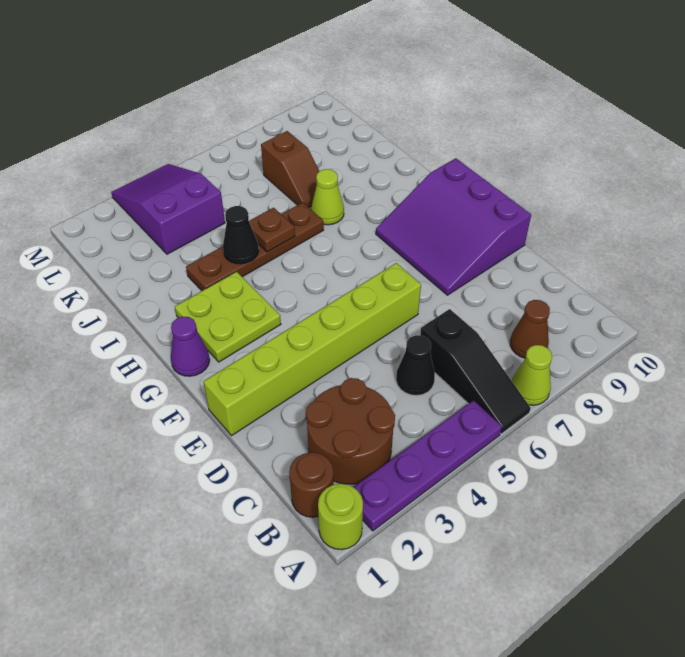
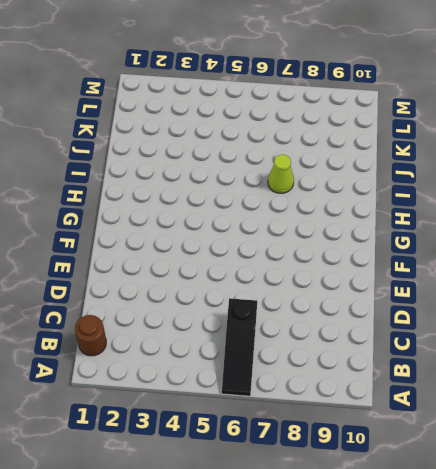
none -> lime 1x1 round brick [318,484,363,550]
none -> purple 1x4 plate [354,400,502,531]
none -> lime 1x1 cone [512,345,552,405]

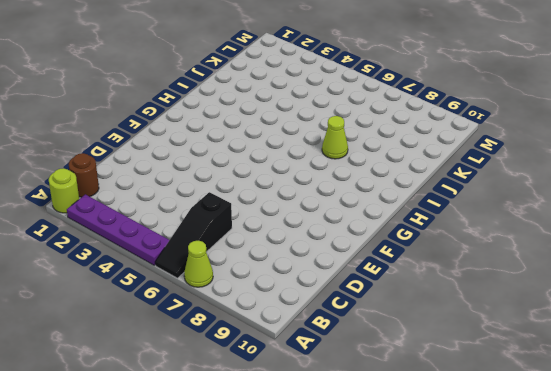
none -> brown 2x2 round brick [306,378,395,484]
none -> brown 1x1 cone [510,300,550,358]
none -> black 1x1 cone [396,335,435,395]

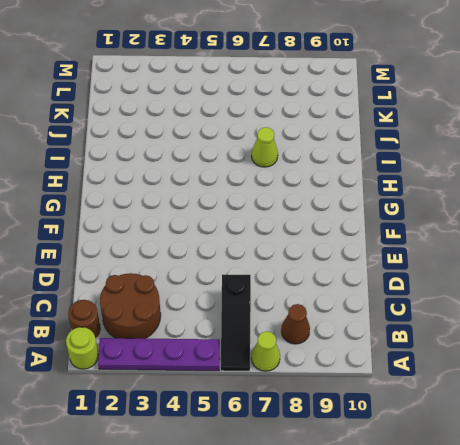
none -> black 1x1 cone [396,335,435,395]
none -> lime 1x6 brick [203,263,421,436]
none -> purple 3x3 slope [376,158,531,295]

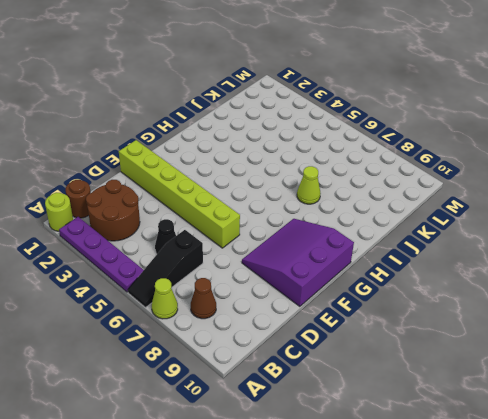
none -> purple 1x1 cone [171,317,210,376]
none -> lime 2x2 plate [175,272,281,362]
none -> brown 1x4 plate [186,202,324,291]

